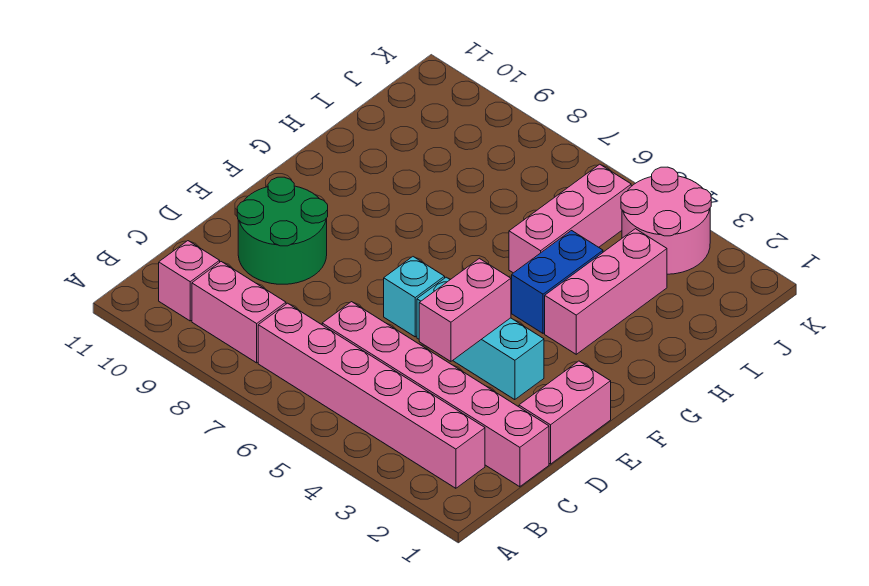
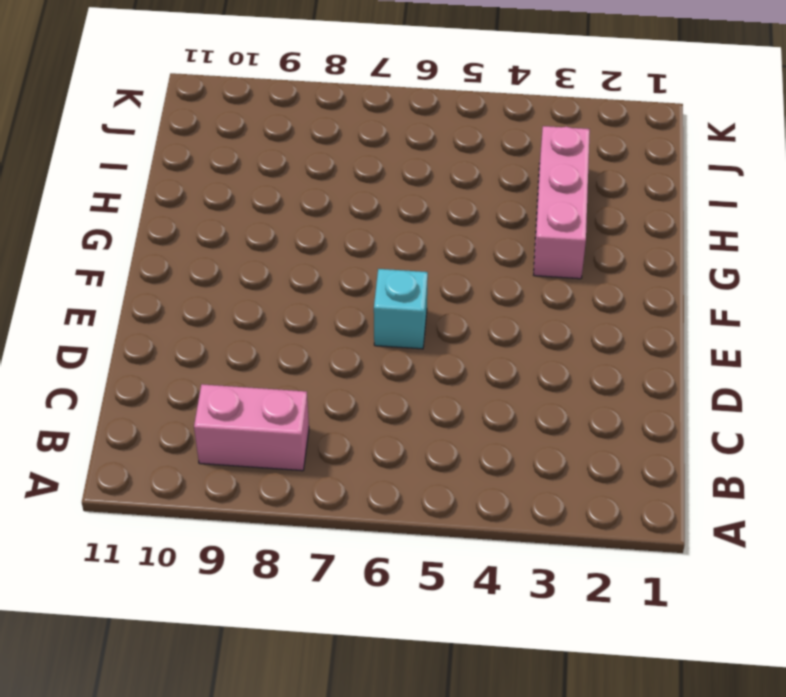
none -> pink 1x6 brick [258,303,485,488]
none -> pink 1x1 brick [159,241,220,321]
none -> pink 1x6 brick [322,302,549,487]

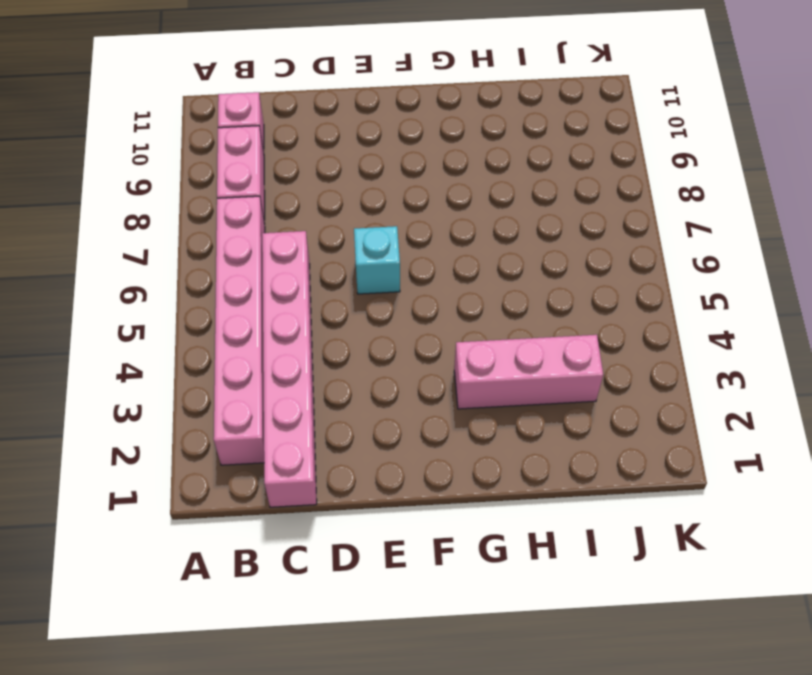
none -> pink 1x2 brick [519,361,611,464]
none -> green 2x2 round brick [237,177,328,284]
none -> cyan 1x3 brick [417,277,544,400]

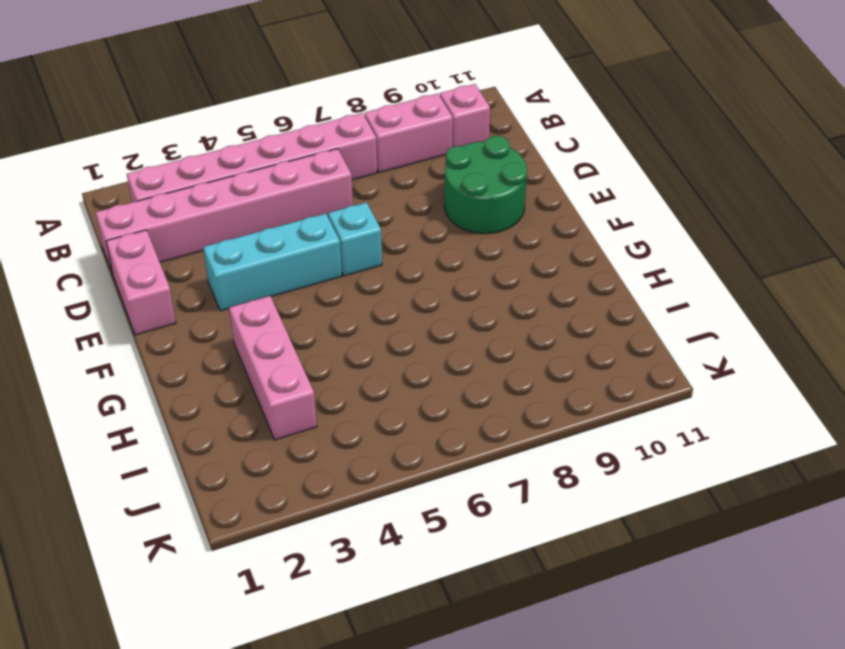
none -> blue 1x2 brick [512,231,603,333]
none -> pink 1x3 brick [509,164,631,273]
none -> pink 2x2 round brick [621,167,711,274]

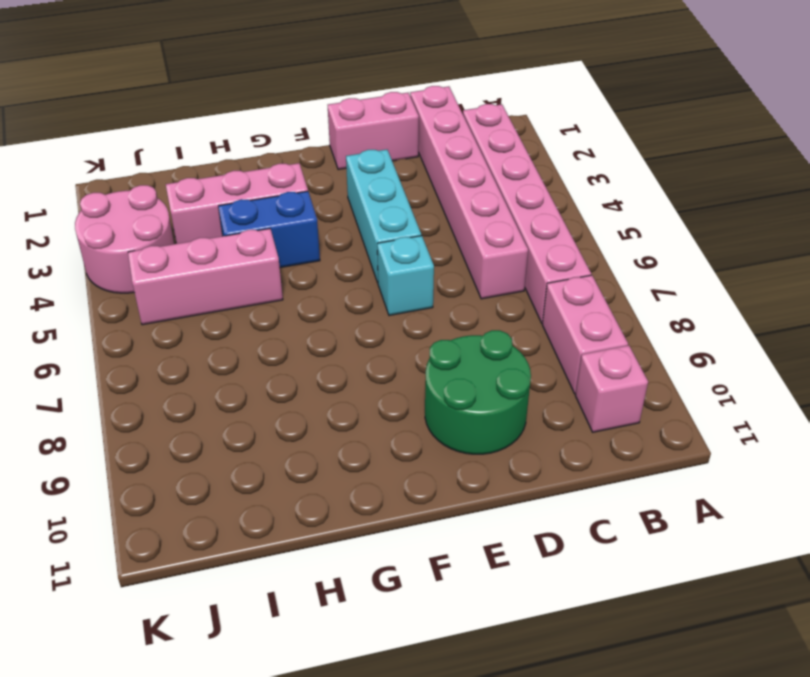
none -> pink 1x2 brick [419,258,511,361]

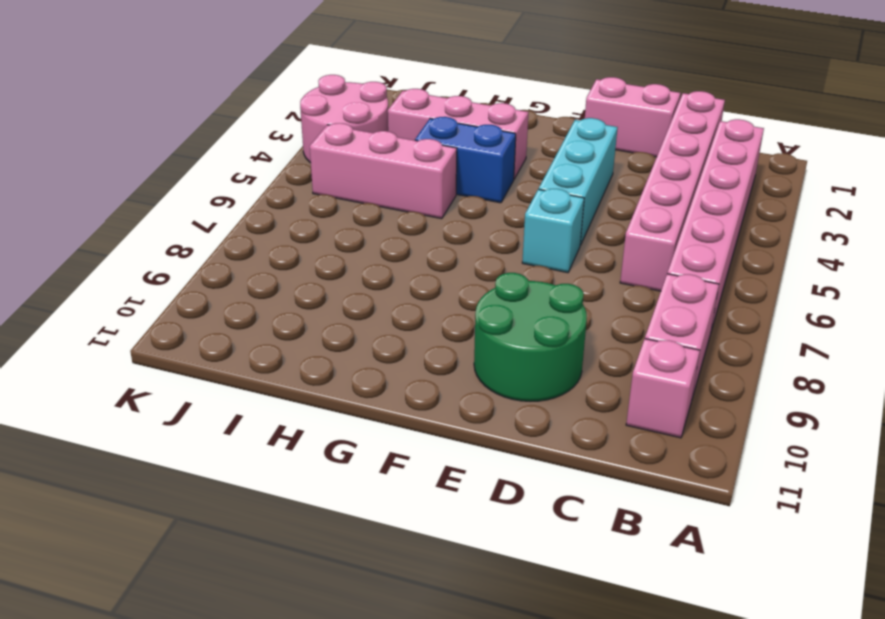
none -> pink 1x2 brick [419,258,511,361]

